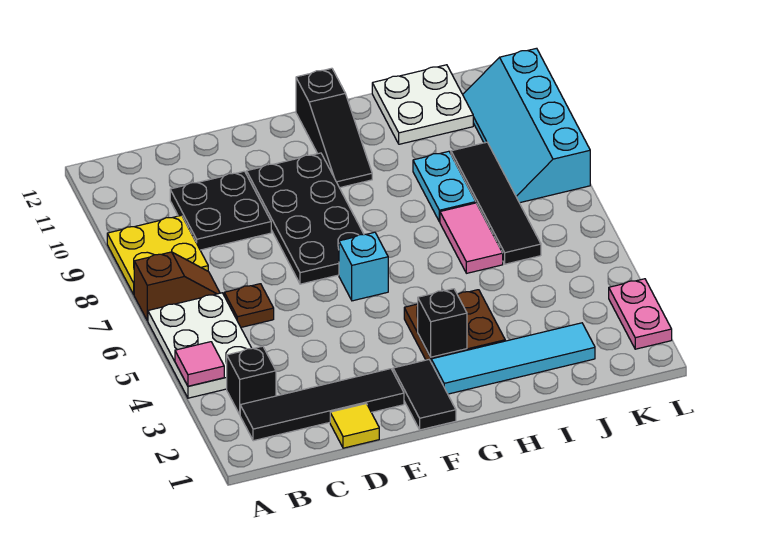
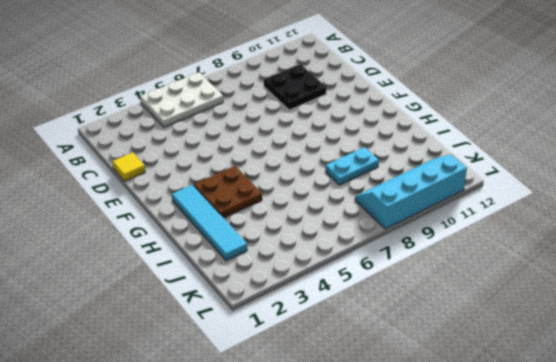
none -> brown 1x2 slope [134,252,220,321]
none -> yellow 2x2 plate [107,215,208,294]
none -> black 1x4 tile [240,369,404,441]

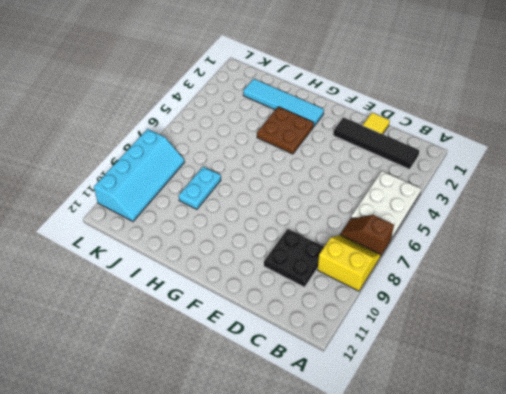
yellow 2x2 slope [317,235,381,291] -> yellow 2x2 plate [107,215,208,294]
none -> black 1x1 brick [227,346,276,414]
none -> brown 1x1 plate [224,284,274,327]
none -> black 2x4 plate [247,153,364,284]

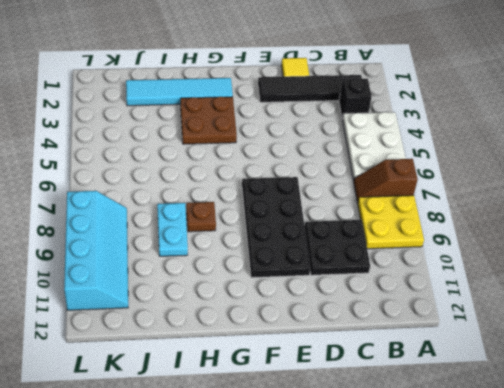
brown 1x1 plate [187,202,216,232] -> brown 1x1 plate moved to [224,284,274,327]
none -> black 1x2 tile [393,360,456,430]
none -> cyan 1x1 brick [339,232,388,301]
none -> black 1x3 slope [296,68,372,188]

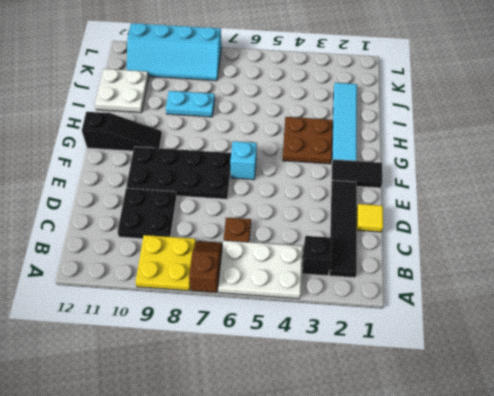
none -> pink 1x2 tile [440,203,503,273]
none -> black 1x4 tile [451,142,541,264]
none -> pink 1x2 plate [609,279,672,349]

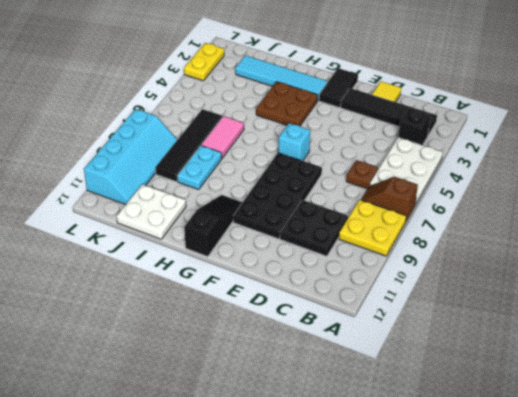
yellow 1x2 plate [184,43,224,81] -> pink 1x2 plate [609,279,672,349]
none -> pink 1x1 tile [175,342,224,386]
none -> black 1x1 brick [418,289,467,357]

